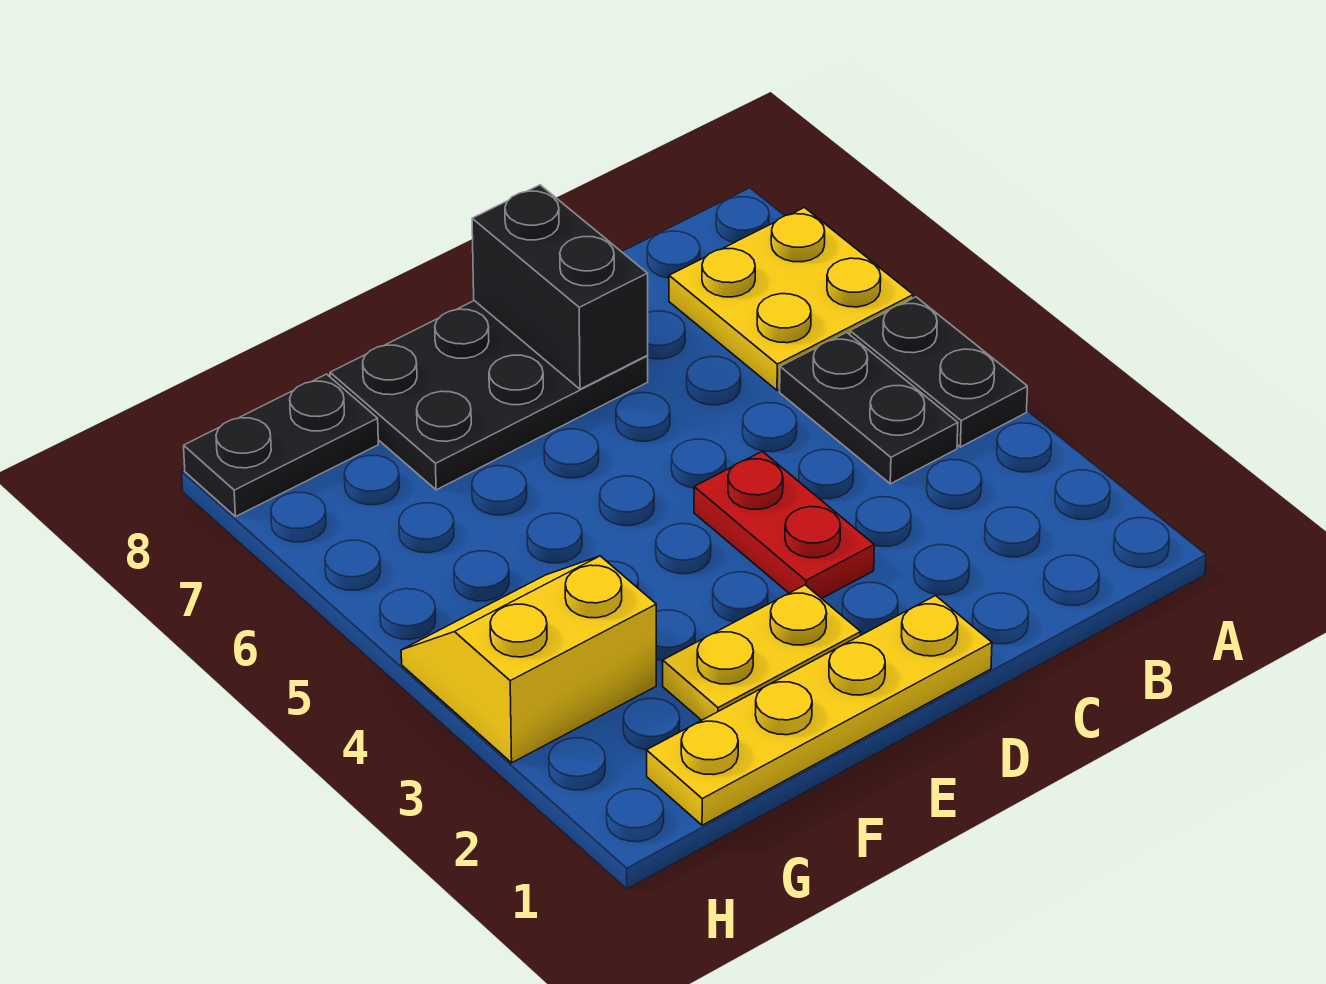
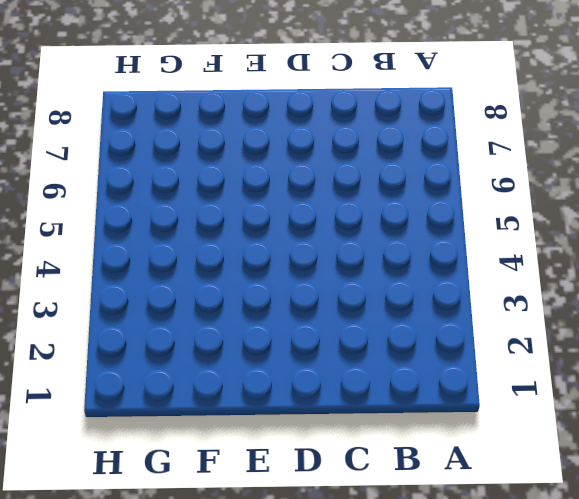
none -> black 1x2 plate [850,297,1027,447]
none -> yellow 2x2 plate [669,207,913,390]

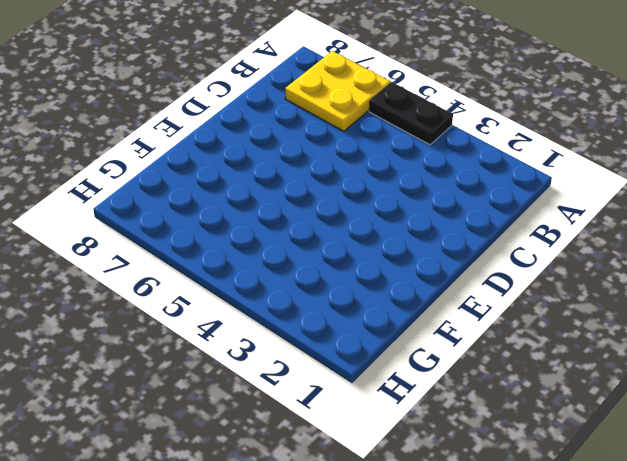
none -> black 1x2 plate [780,332,958,484]
none -> yellow 1x4 plate [647,596,992,825]

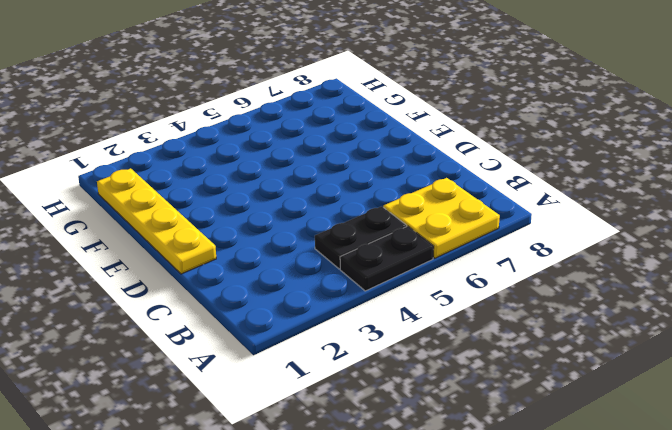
none -> red 1x2 plate [694,451,874,599]
none -> black 2x3 plate [330,301,648,490]

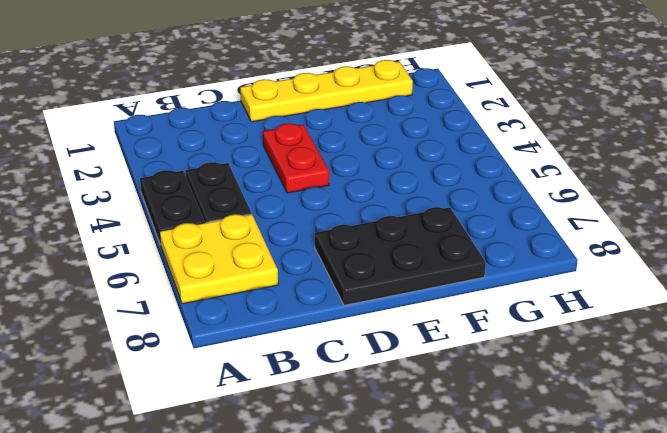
none -> yellow 1x2 plate [663,585,861,720]
none -> yellow 2x2 slope [401,556,656,763]

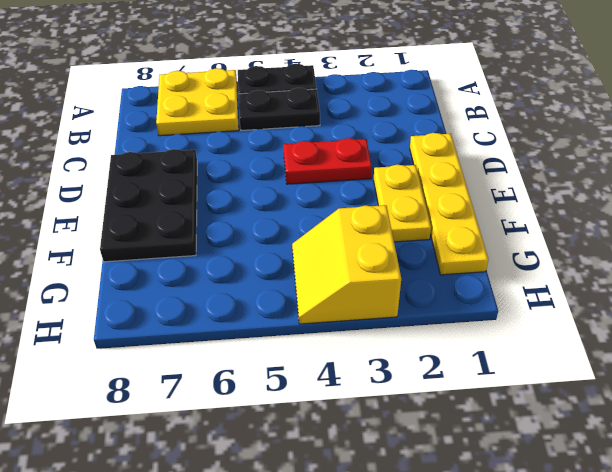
none -> black 1x2 plate [184,374,378,517]
none -> black 1x2 brick [472,185,648,389]

